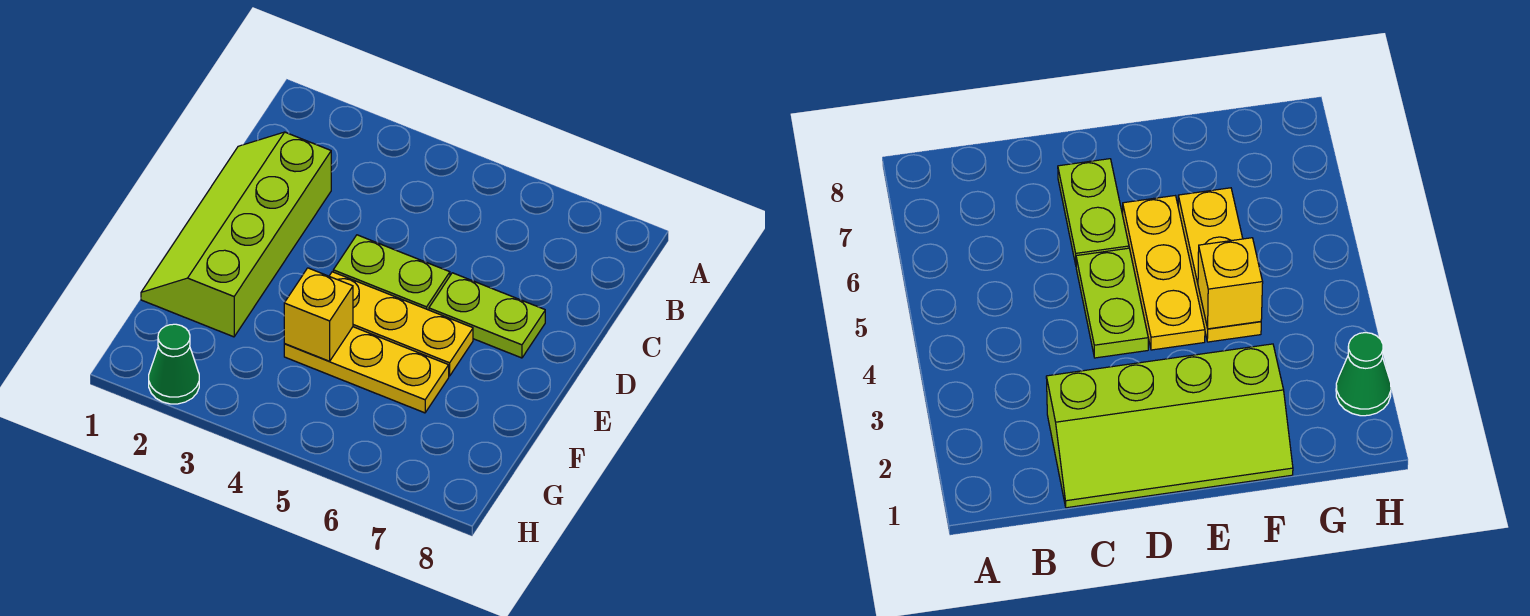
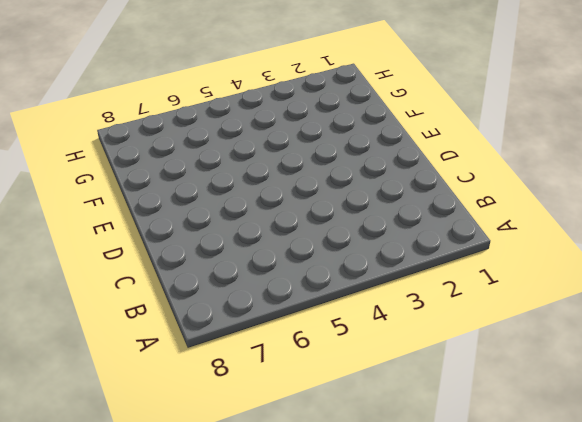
none -> lime 2x4 slope [141,132,331,337]
none -> lime 1x2 plate [333,235,450,310]

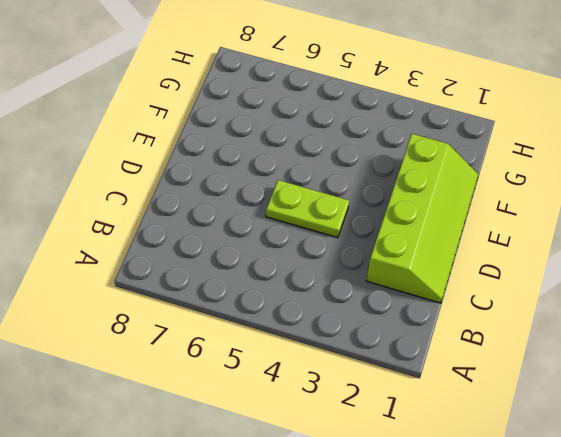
none -> lime 1x2 plate [429,273,545,358]
none -> yellow 1x3 plate [329,272,473,376]

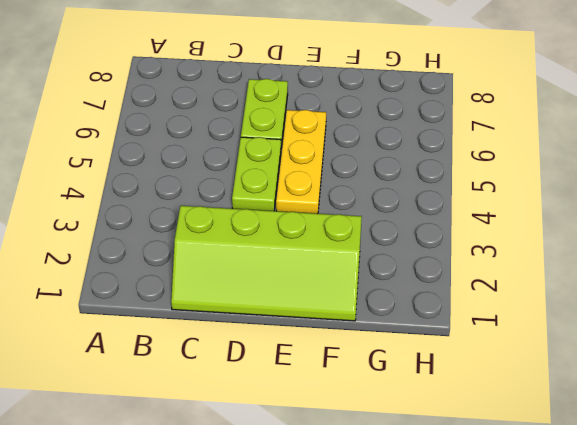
none -> yellow 1x3 plate [284,327,449,413]
none -> green 1x1 cone [149,324,199,404]

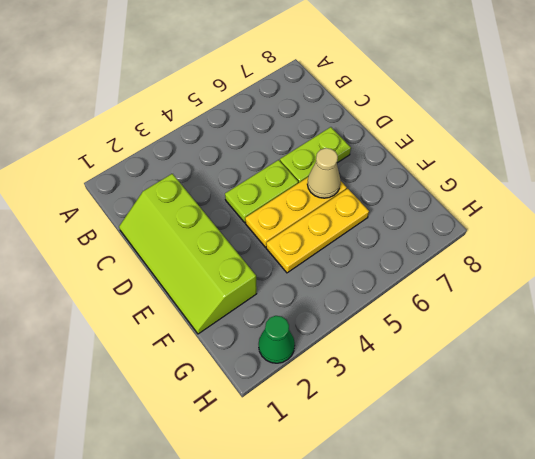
tan 1x1 cone [307,148,341,198] -> none
none -> yellow 1x1 brick [284,268,353,361]

